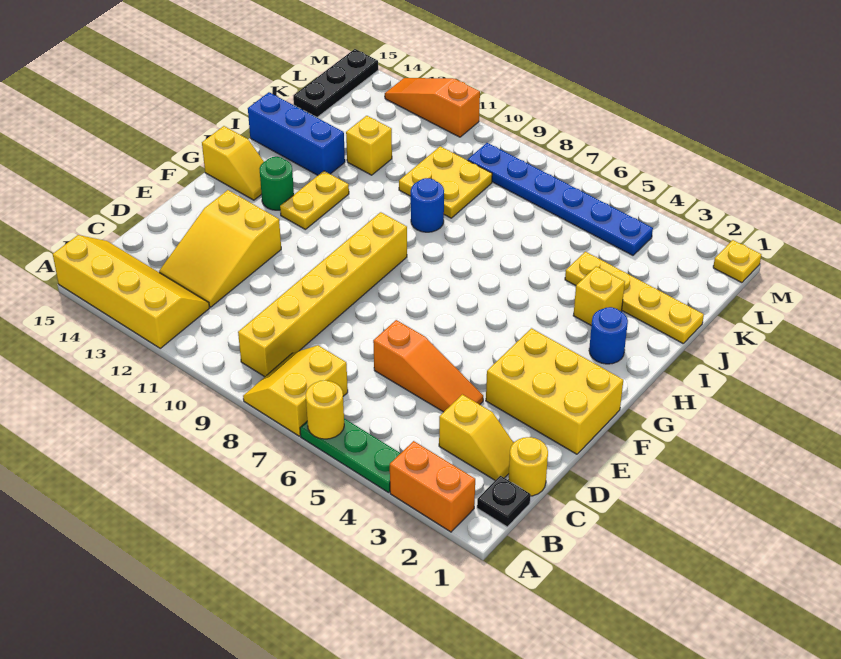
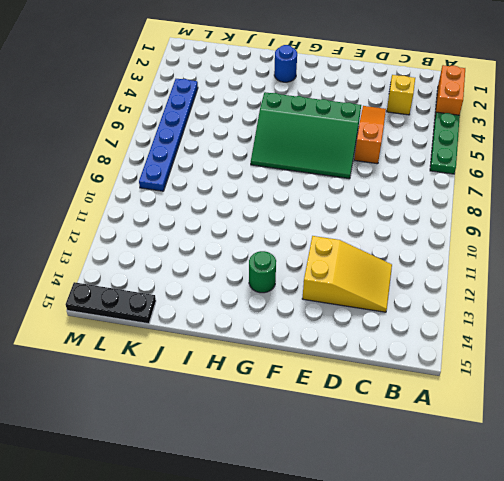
green 3x4 slope [251,92,361,179] -> none
none -> yellow 2x2 slope [243,345,348,436]
none -> yellow 2x4 slope [53,235,209,348]
none -> black 1x1 plate [477,476,531,527]

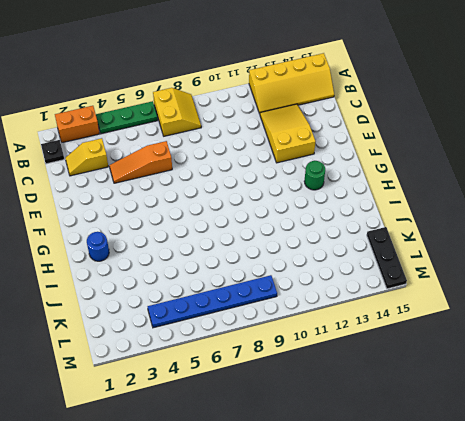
none -> yellow 1x6 brick [238,212,407,377]
none -> yellow 1x1 round brick [509,437,548,496]
none -> yellow 2x3 brick [486,328,623,454]

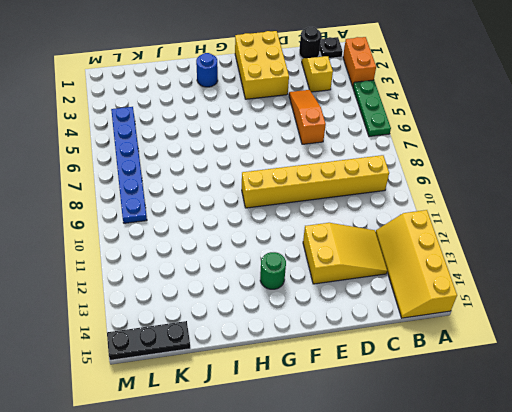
black 1x1 round brick [299,27,321,59] -> yellow 1x1 round brick [509,437,548,496]
none -> yellow 2x2 slope [243,345,348,436]
none -> yellow 1x2 plate [280,171,349,229]
none -> yellow 1x2 slope [202,126,264,200]

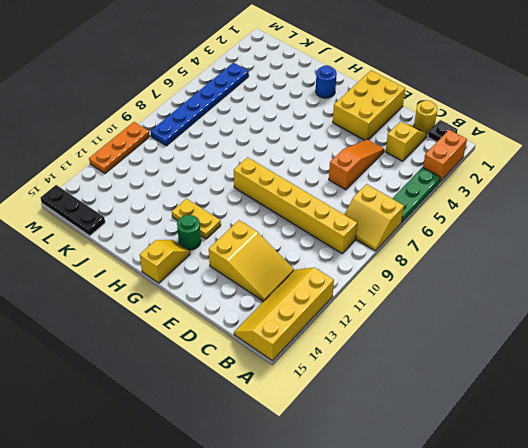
orange 1x3 plate [89,122,150,173] -> orange 1x3 slope [385,78,480,137]
none -> yellow 1x1 brick [573,266,625,326]
none -> blue 1x1 round brick [411,178,444,232]
none -> blue 1x3 brick [248,92,345,175]

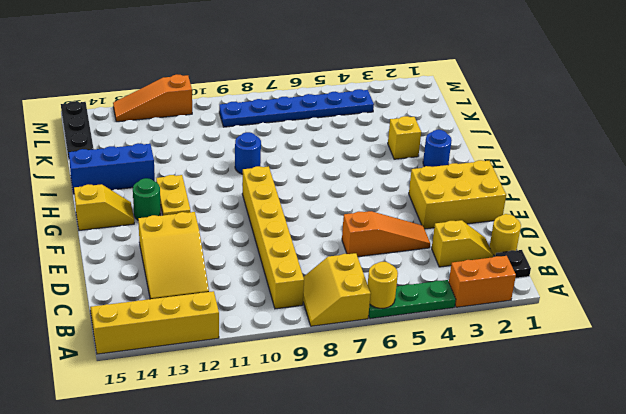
none -> yellow 1x4 plate [565,252,704,343]
none -> yellow 2x2 plate [399,146,492,218]
none -> yellow 1x1 brick [346,116,392,175]

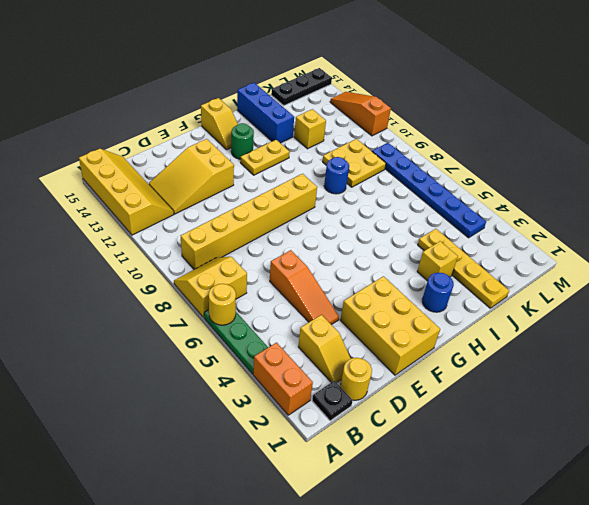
none -> yellow 1x1 plate [713,240,761,283]

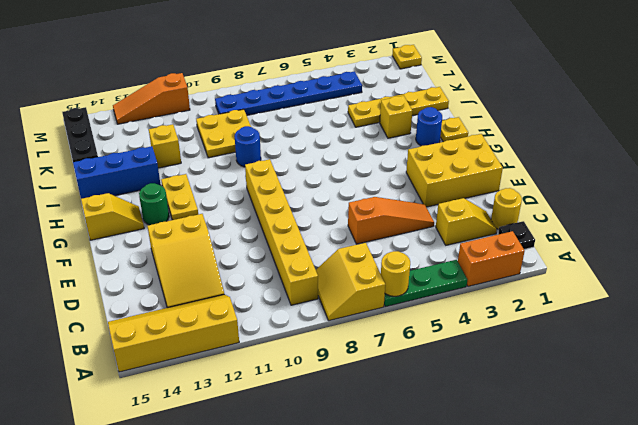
yellow 1x1 plate [440,117,468,142] -> none

